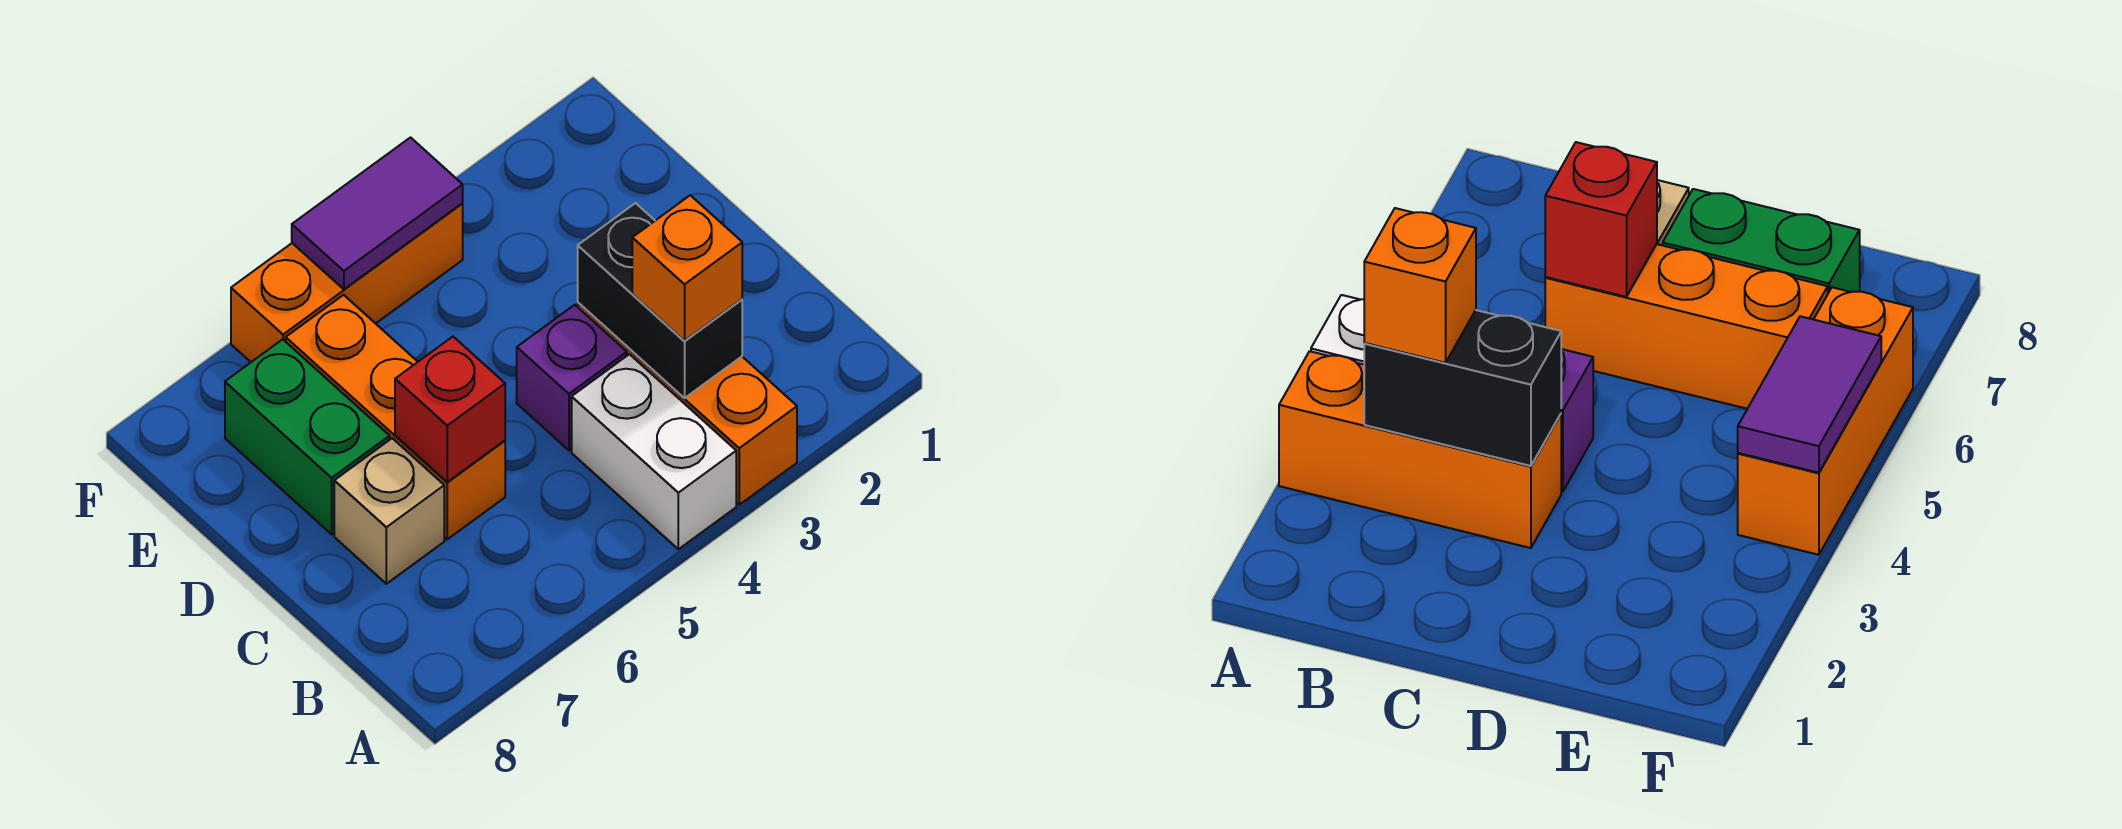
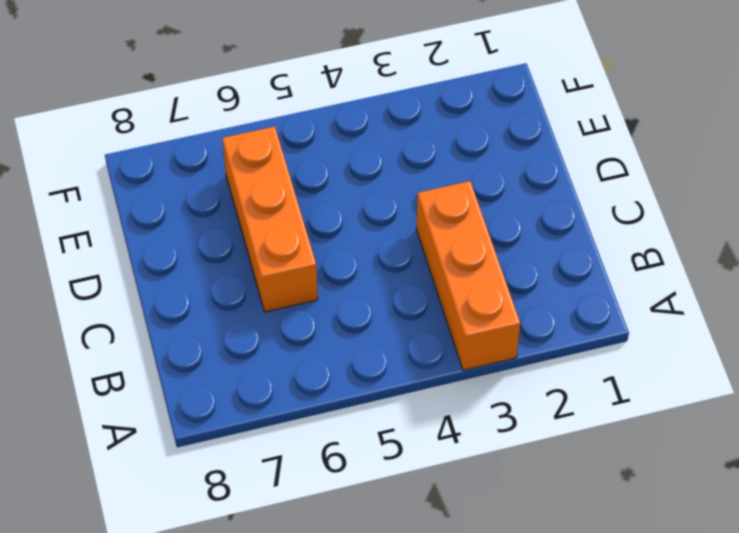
none -> white 1x2 brick [572,354,736,549]
none -> purple 1x1 brick [517,305,627,450]

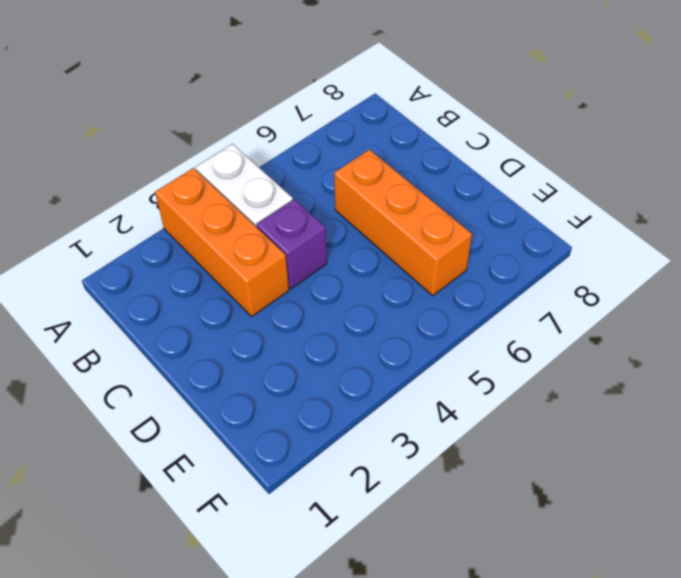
none -> tan 1x1 brick [334,438,444,584]
none -> green 1x2 brick [225,339,390,534]

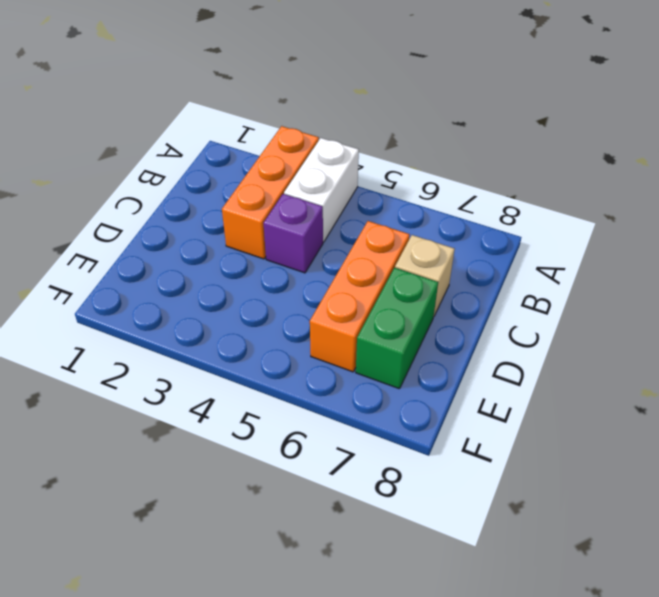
none -> orange 1x3 brick [231,204,463,362]
none -> black 1x2 brick [578,203,742,398]

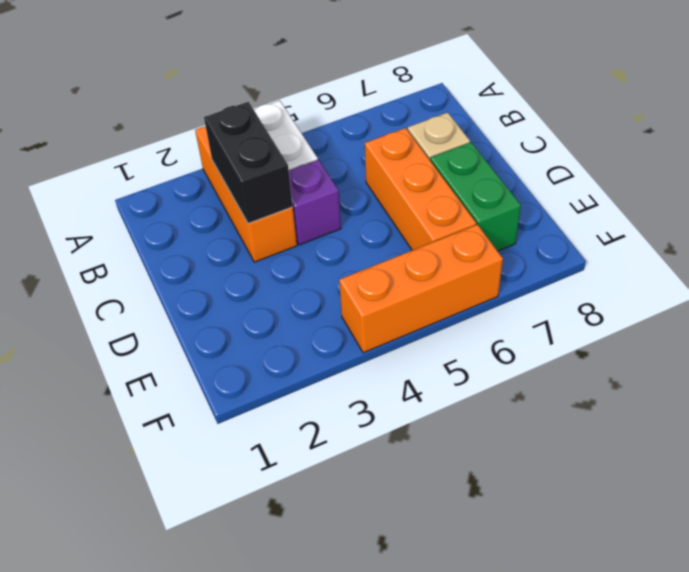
none -> red 1x1 brick [395,337,505,482]
none -> purple 1x2 tile [292,138,463,289]

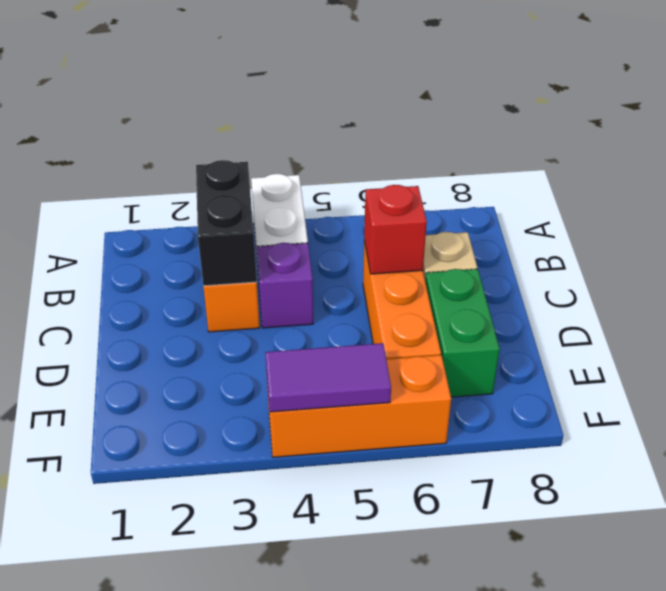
none -> orange 1x1 brick [632,195,742,341]

